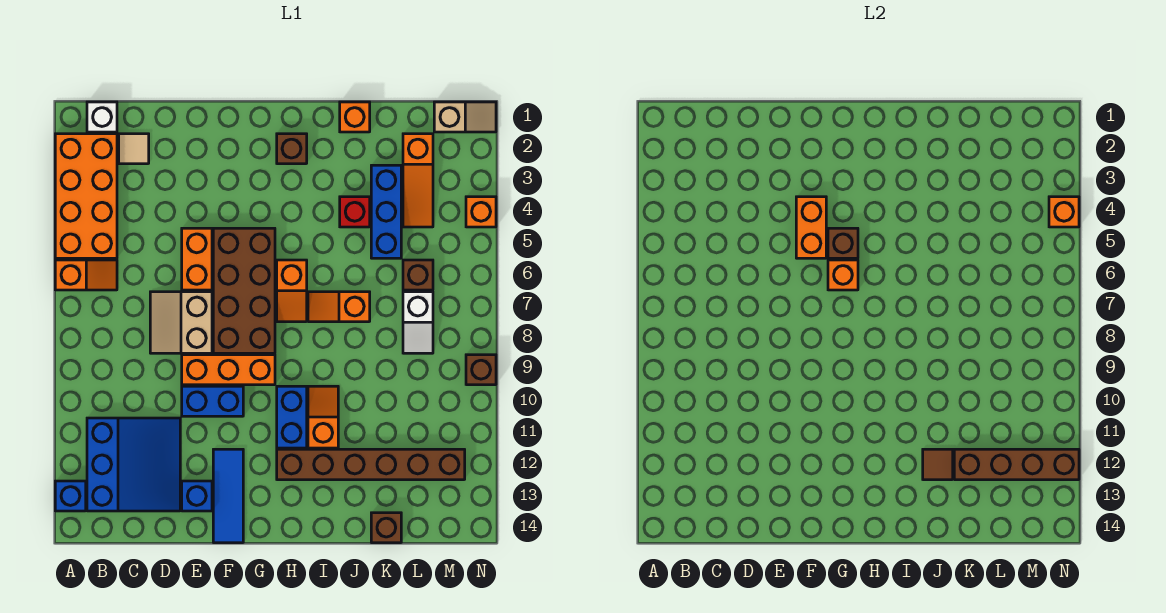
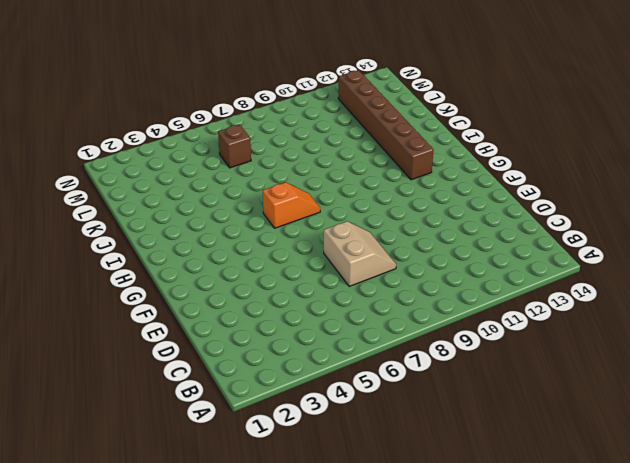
tan 2x2 slope [324,221,396,286] -> tan 2x2 slope turned to [150,292,212,353]
none -> orange 2x4 brick [55,134,117,258]
none -> orange 1x2 slope [55,260,117,290]
none -> blue 1x1 brick [55,481,86,511]
none -> white 1x1 brick [87,102,117,132]

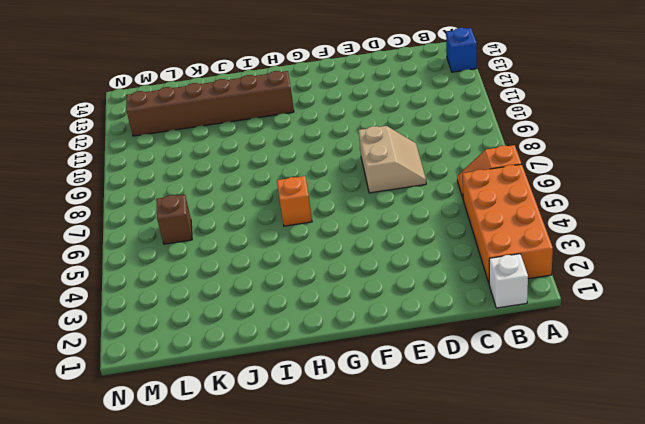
none -> blue 3x3 slope [87,418,180,511]
none -> tan 1x1 tile [119,134,149,164]
none -> orange 1x2 brick [182,228,212,290]
none -> orange 1x3 brick [182,355,275,385]

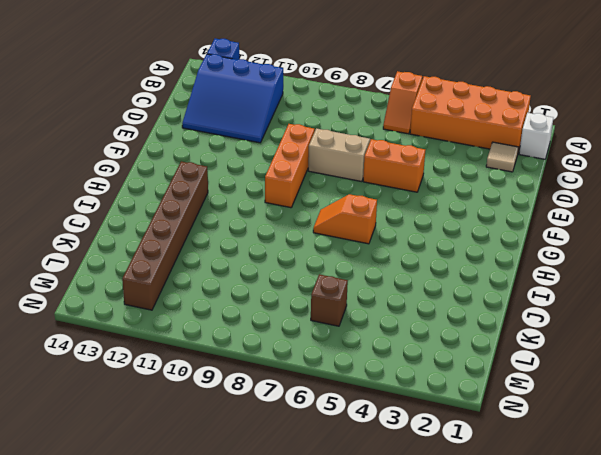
none -> blue 1x2 brick [182,386,243,416]
none -> blue 1x1 brick [182,481,212,511]
none -> brown 2x4 brick [213,228,275,353]
none -> blue 1x3 tile [213,449,243,543]

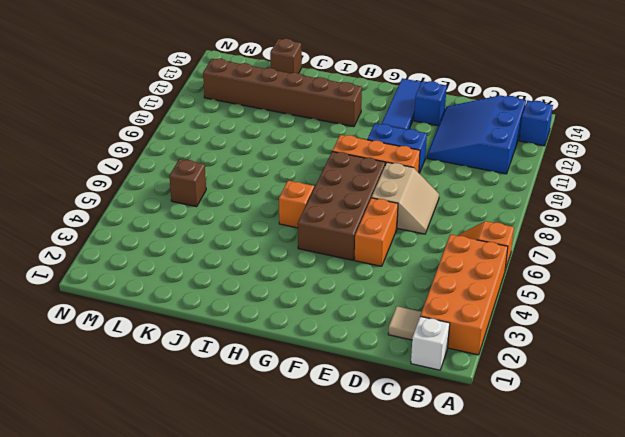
none -> brown 1x1 brick [277,134,307,164]
none -> blue 1x2 brick [277,386,307,448]
none -> orange 1x2 slope [308,292,370,322]
none -> orange 1x2 slope [308,386,338,448]

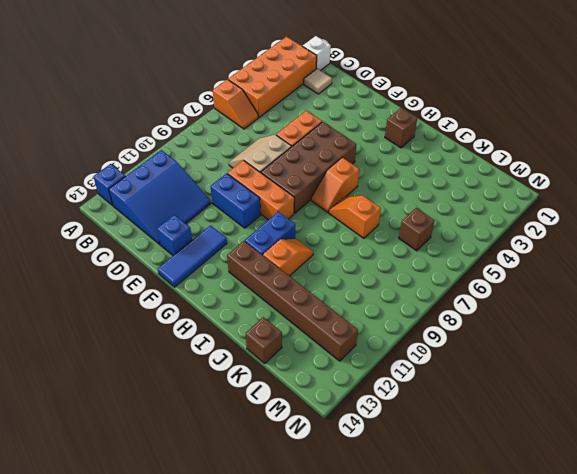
none -> orange 1x1 brick [340,102,370,132]
none -> red 1x1 brick [340,197,370,227]
none -> blue 1x3 brick [371,165,401,258]
none -> orange 1x3 slope [403,134,433,227]

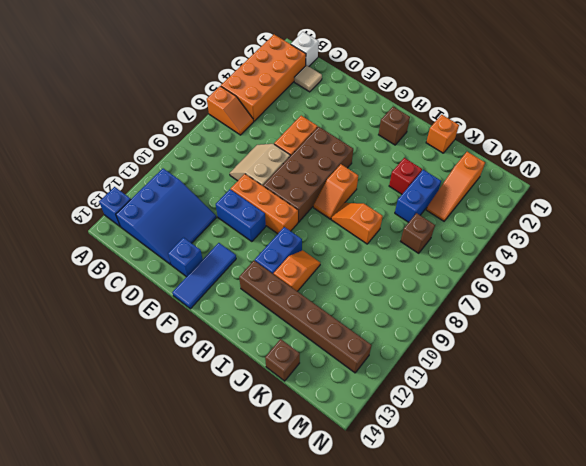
blue 1x2 brick [395,170,441,222] -> blue 1x3 brick [371,165,401,258]
none -> white 1x2 slope [403,292,433,353]
none -> tan 1x2 slope [434,102,496,132]
none -> orange 1x1 brick [466,197,496,227]
none -> brown 1x1 brick [466,355,496,385]

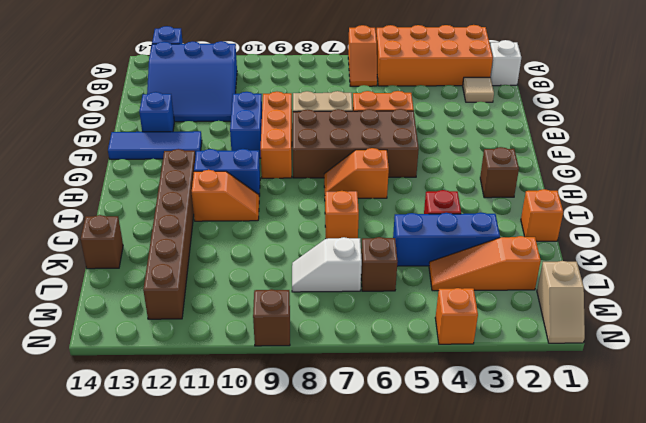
none -> orange 1x2 brick [796,197,826,258]
none -> brown 1x1 brick [828,228,858,258]
none -> orange 1x1 brick [828,260,858,290]
none -> brown 1x1 tile [923,449,953,480]

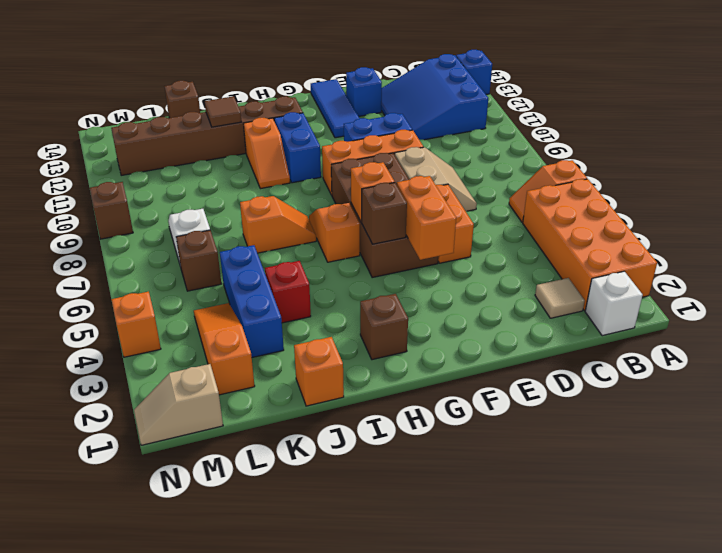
none -> brown 1x4 brick [954,449,1079,480]
none -> orange 1x1 brick [1049,197,1079,227]

